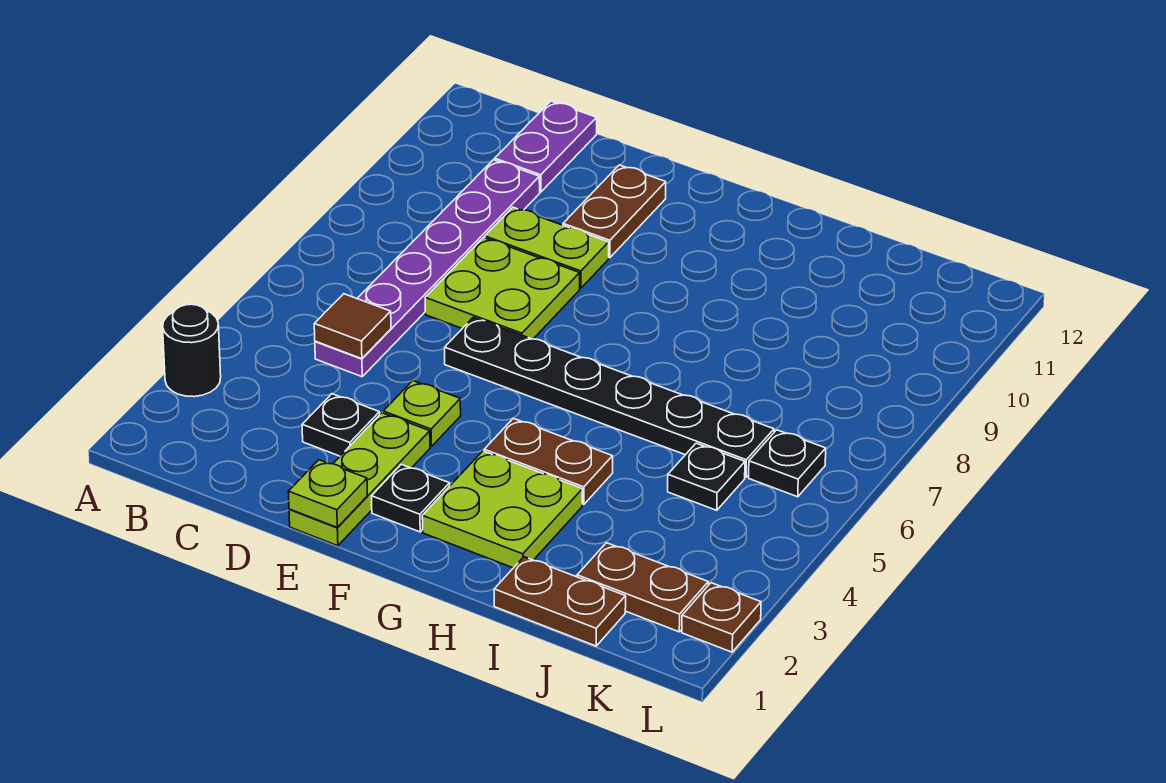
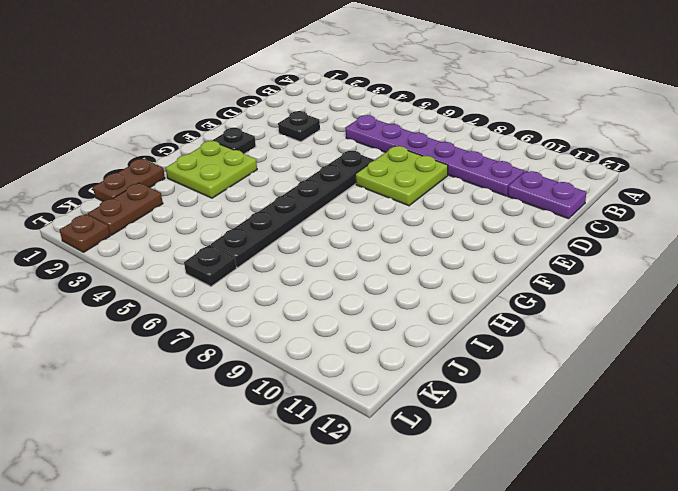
none -> black 1x1 round brick [163,304,221,397]
none -> lime 1x2 plate [485,207,609,288]
none -> lime 1x3 plate [289,413,430,546]

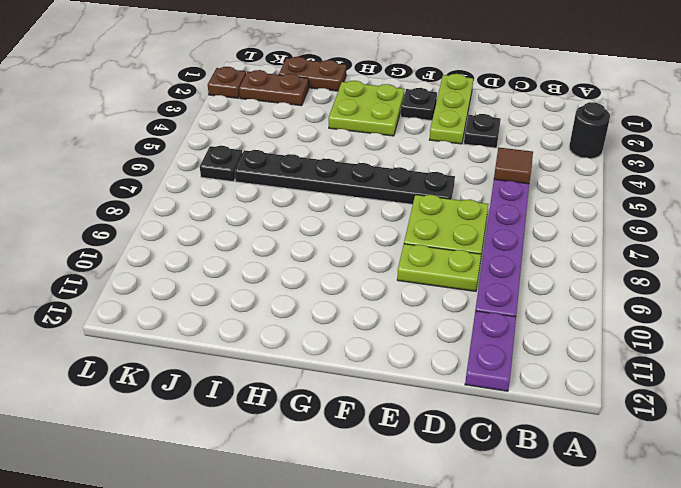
none -> lime 1x1 plate [383,381,461,447]
none -> brown 1x2 plate [563,165,666,258]
none -> brown 1x2 plate [484,418,613,505]

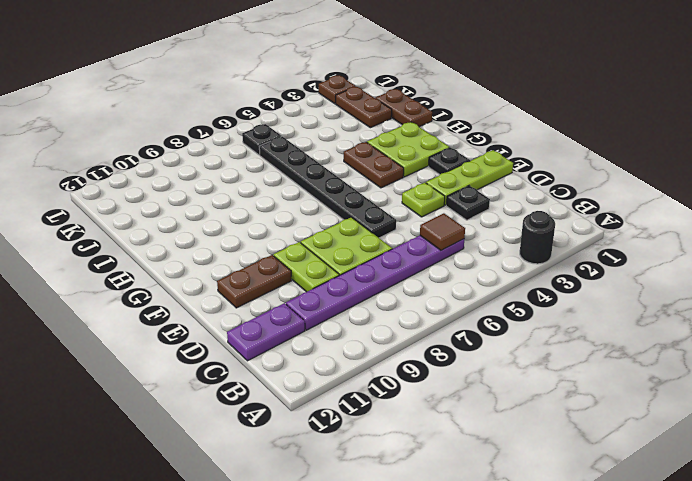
none -> black 1x1 plate [668,443,745,510]
none -> lime 1x1 plate [288,460,368,528]

